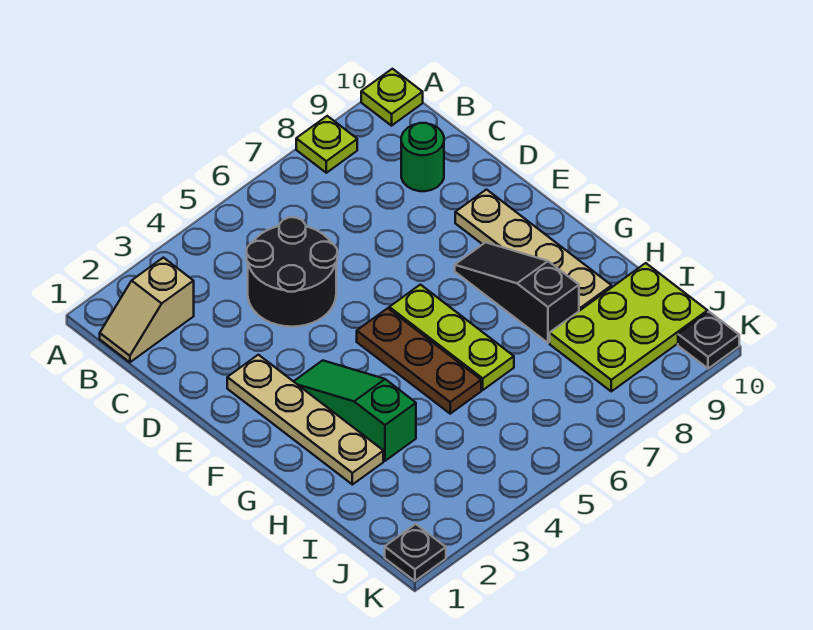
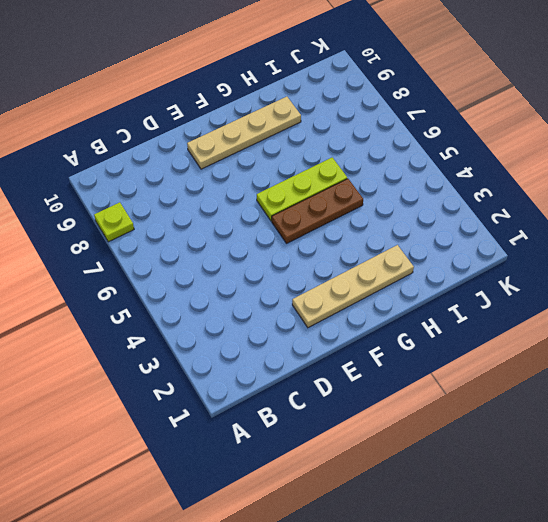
none -> lime 1x1 plate [361,69,423,126]
none -> tan 1x2 slope [100,258,194,362]
none -> black 2x2 round brick [247,217,337,327]

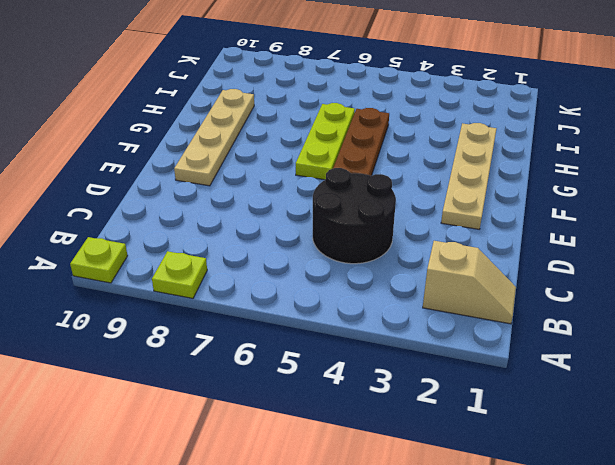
none -> green 1x1 round brick [401,123,444,191]
none -> green 1x3 slope [294,360,416,461]
none -> black 1x3 slope [455,242,579,343]

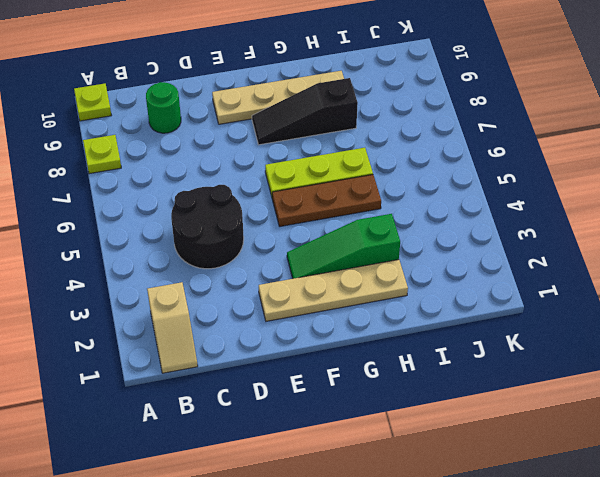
none -> lime 2x3 plate [550,263,708,391]
none -> black 1x1 plate [385,524,446,581]
none -> black 1x1 plate [678,312,739,369]

